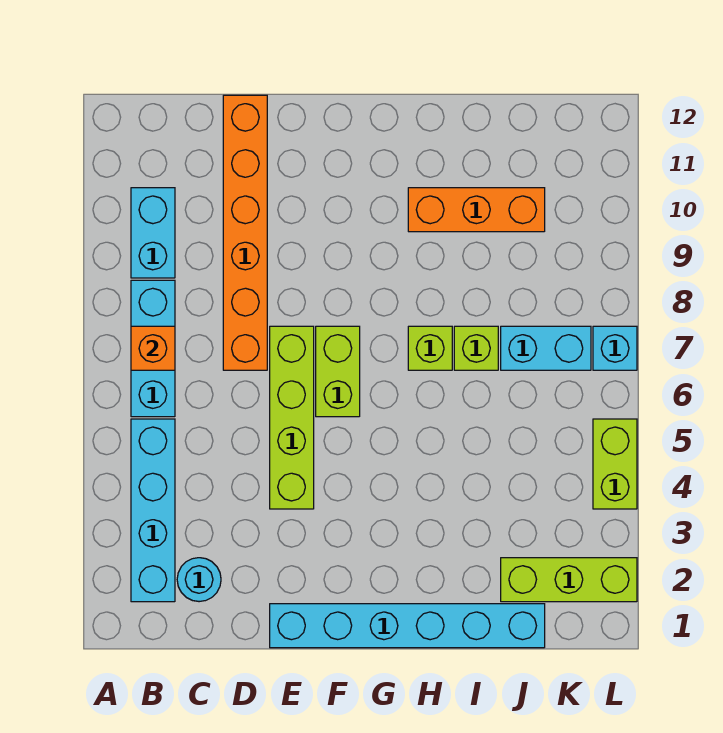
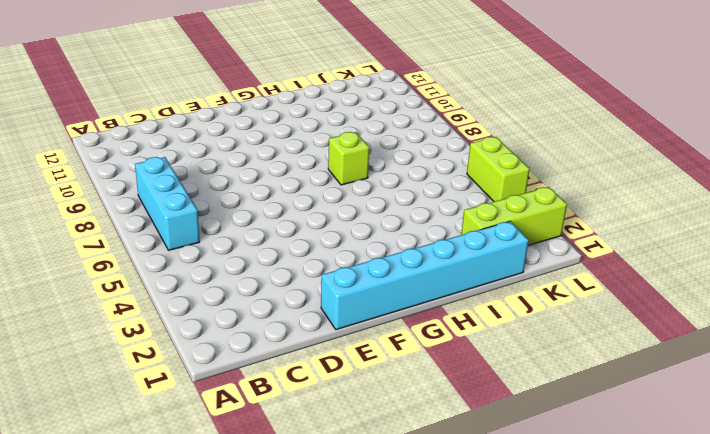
none -> cyan 1x4 brick [131,419,175,602]
none -> cyan 1x2 brick [131,188,175,278]
none -> cyan 1x1 round brick [177,558,221,602]

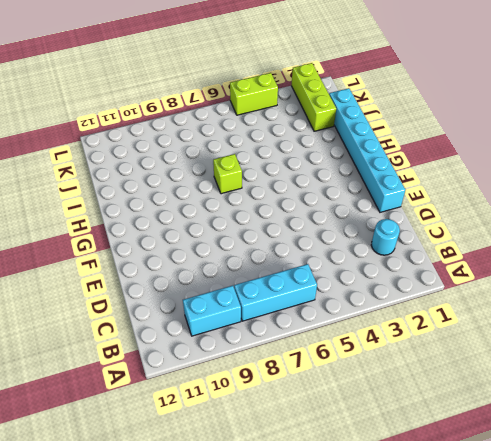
none -> cyan 1x4 brick [131,419,175,602]
none -> orange 1x6 brick [223,95,267,370]
none -> lime 1x4 brick [270,326,314,509]

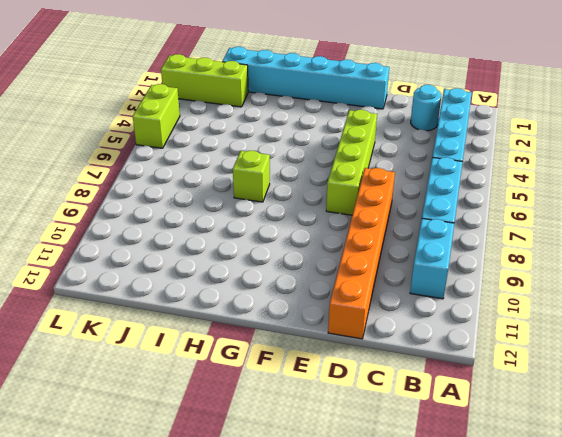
none -> lime 1x2 brick [316,326,360,417]
none -> orange 1x3 brick [408,188,545,232]
none -> lime 1x1 brick [454,326,498,370]

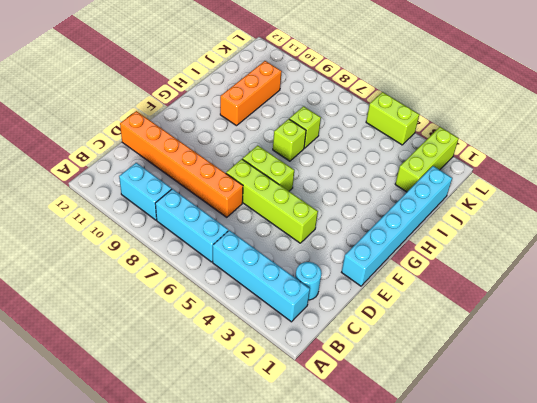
none -> cyan 1x2 brick [501,326,591,370]
none -> cyan 1x1 brick [593,326,637,370]
none -> orange 1x1 brick [131,326,175,370]

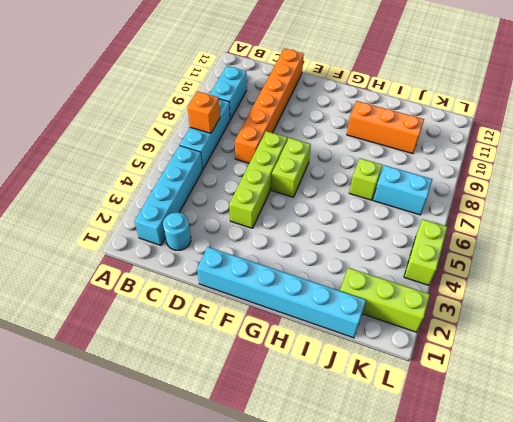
none -> lime 1x1 brick [408,326,452,370]
none -> cyan 1x1 brick [593,326,637,370]

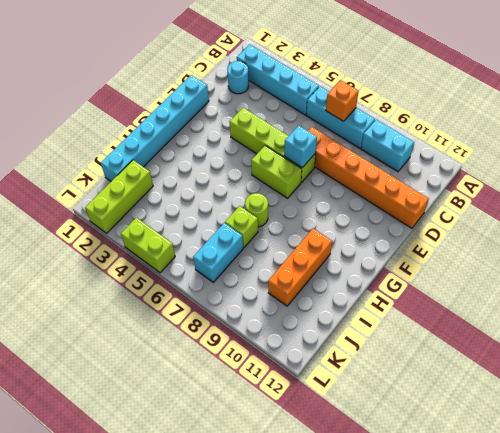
cyan 1x1 brick [284,125,317,168] -> cyan 1x1 brick moved to [593,326,637,370]
lime 1x1 round brick [245,193,268,227] -> lime 1x1 brick [408,326,452,370]

